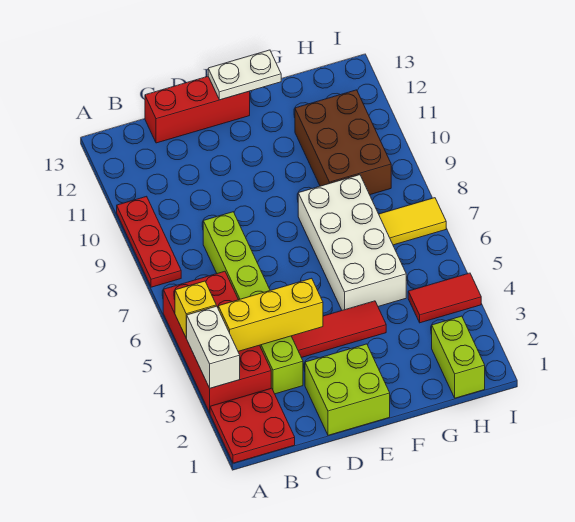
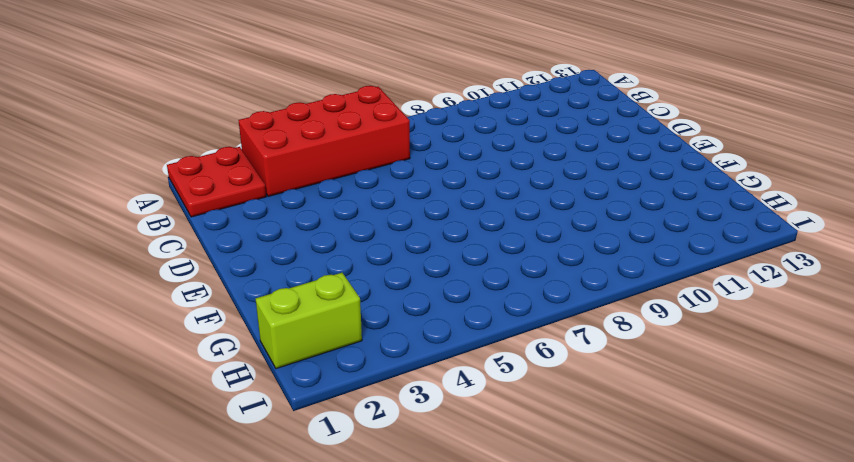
none -> red 1x3 plate [117,196,181,287]
none -> lime 1x6 brick [203,212,303,394]
none -> red 1x3 brick [145,76,250,143]

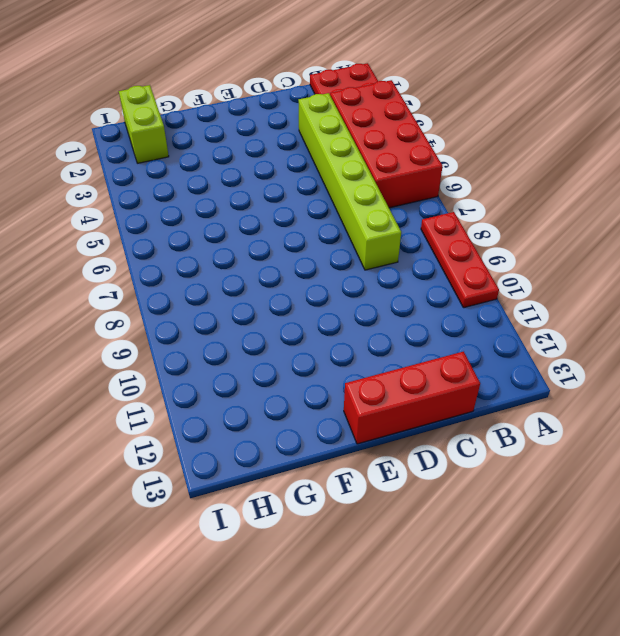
none -> lime 2x2 brick [305,344,390,435]
none -> red 1x3 tile [292,301,386,358]
none -> white 2x4 brick [298,175,406,310]

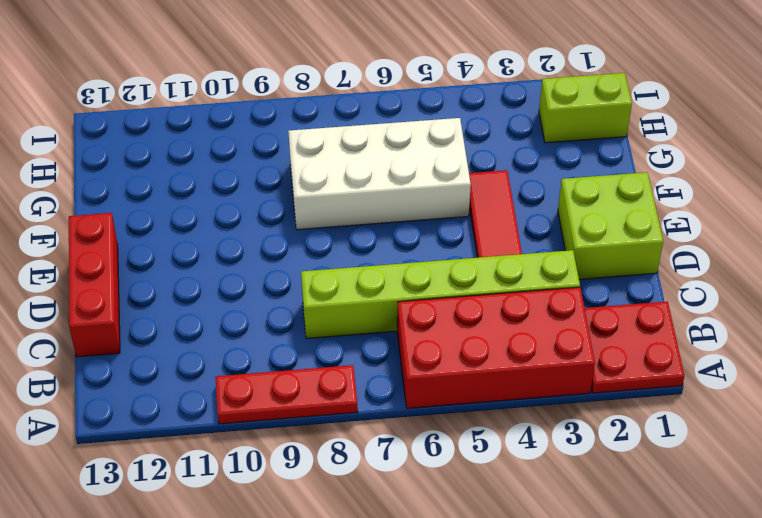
none -> brown 2x3 brick [295,90,391,195]
none -> red 1x2 tile [408,273,481,323]
none -> yellow 1x2 tile [379,198,446,245]

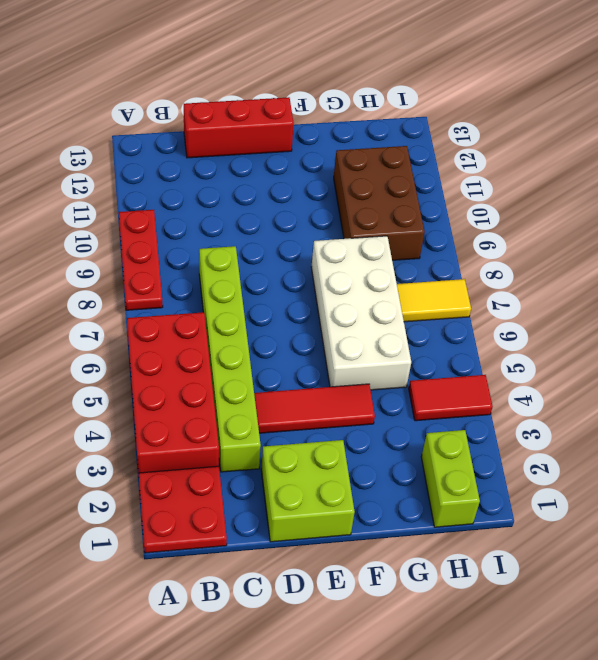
none -> white 1x2 brick [187,306,240,388]
none -> yellow 1x1 brick [175,281,216,338]
none -> yellow 1x3 brick [218,278,323,351]

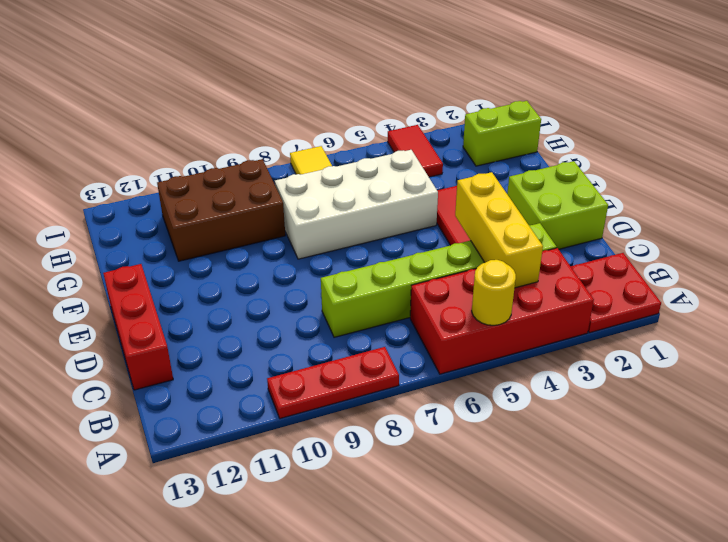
yellow 1x1 round brick [472,260,516,325] -> yellow 1x1 brick [175,281,216,338]
none -> white 1x2 brick [187,306,240,388]
none -> white 1x2 plate [208,50,281,100]

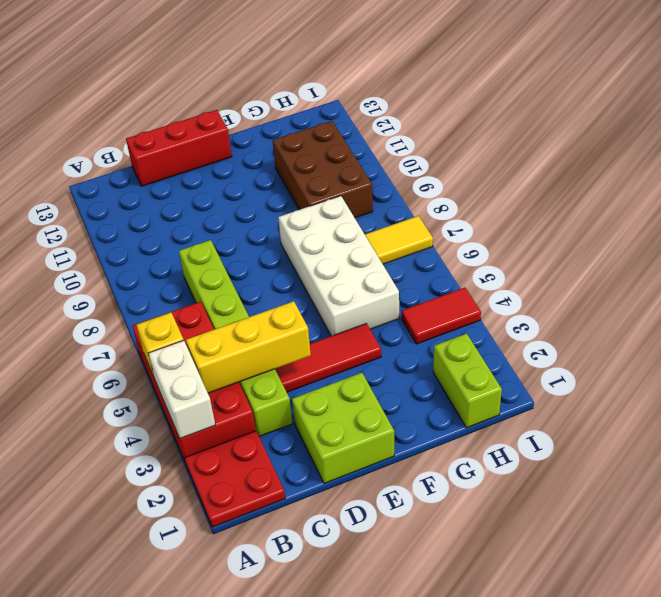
none -> red 1x3 plate [117,196,181,287]
none -> white 1x2 plate [208,50,281,100]

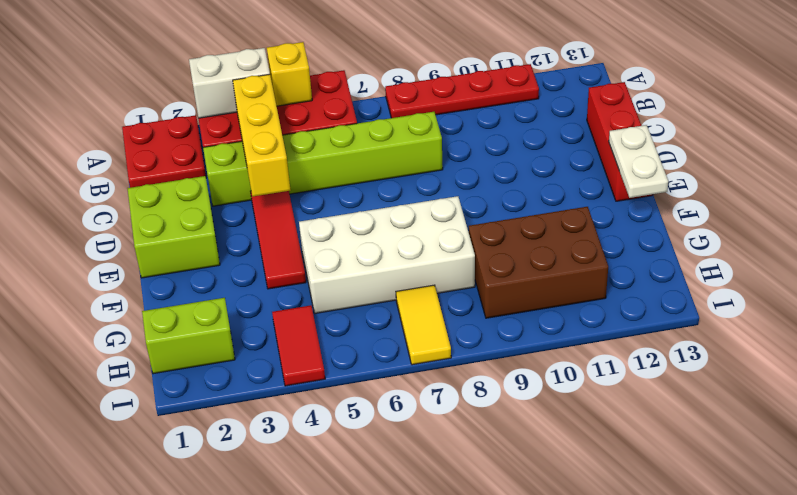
red 1x4 plate [385,64,539,118] -> red 1x3 plate [117,196,181,287]

